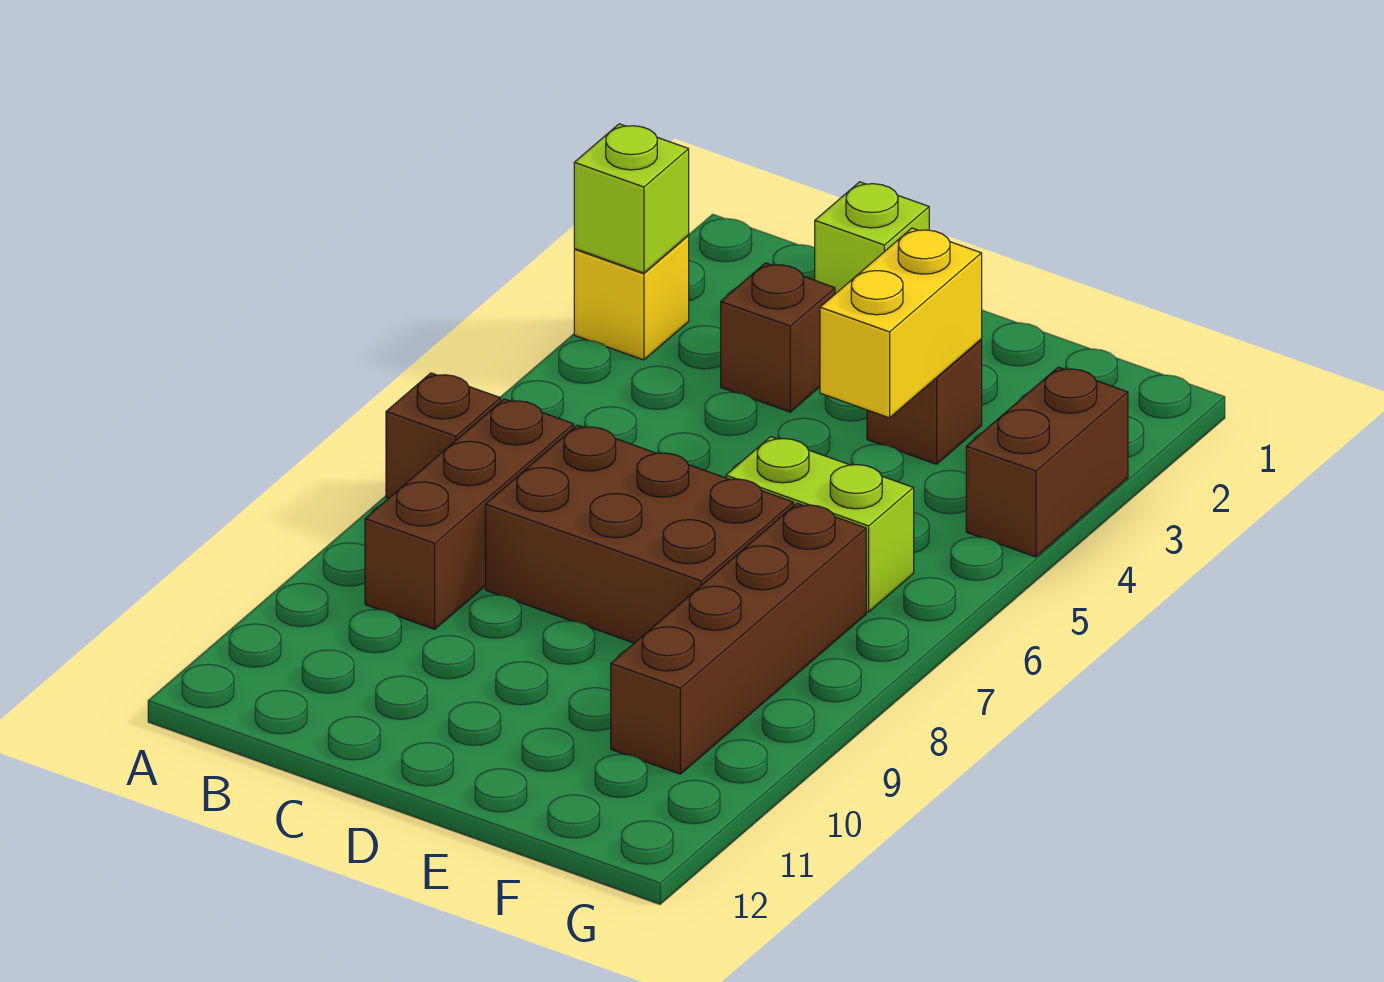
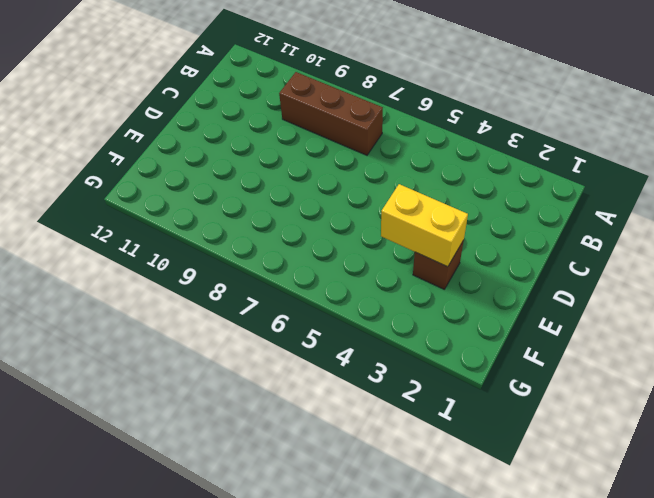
none -> yellow 1x1 brick [574,236,689,360]
none -> brown 1x1 brick [386,373,501,498]
none -> lime 1x1 brick [815,182,929,294]

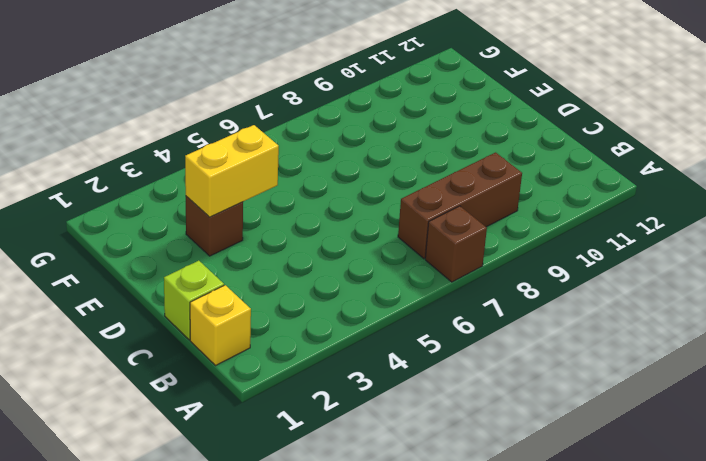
yellow 1x1 brick [190,285,251,366] -> yellow 1x1 brick moved to [574,236,689,360]
none -> brown 1x1 brick [721,263,835,412]
none -> brown 2x3 brick [485,425,793,643]
none -> lime 1x2 brick [726,437,914,612]

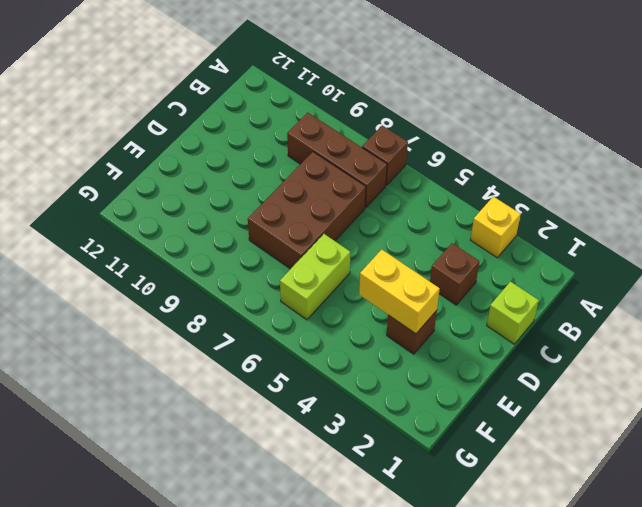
none -> brown 1x4 brick [611,503,866,774]
none -> brown 1x2 brick [966,367,1128,557]
none -> lime 1x1 brick [574,124,689,273]

